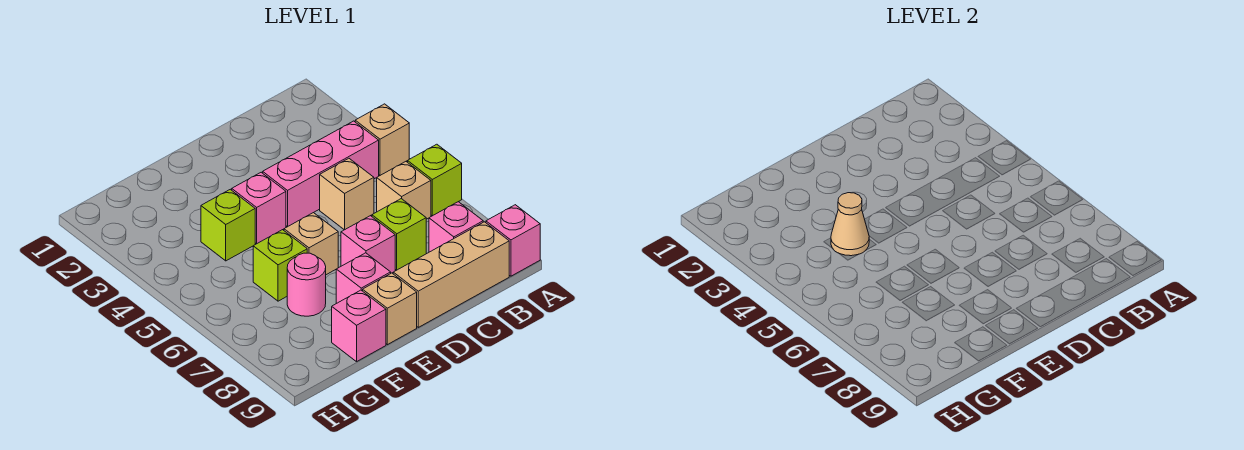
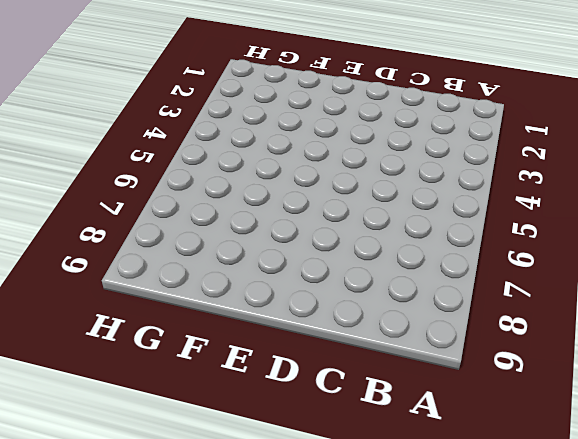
none -> tan 1x1 brick [355,104,409,175]
none -> lime 1x1 brick [408,144,462,216]
none -> pink 1x1 brick [486,205,540,276]

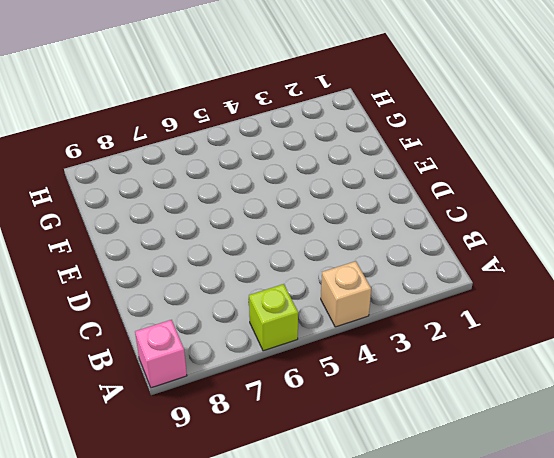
none -> pink 1x3 brick [263,121,379,227]
none -> tan 1x1 brick [377,162,431,219]
none -> pink 1x1 brick [429,202,483,252]

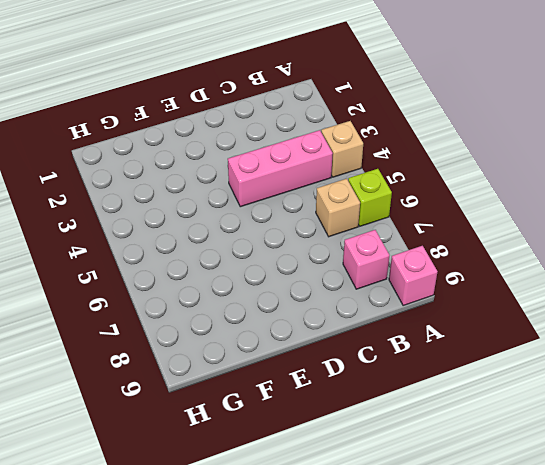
none -> tan 1x3 brick [393,222,509,327]
none -> tan 1x1 brick [320,158,374,230]
none -> lime 1x1 brick [372,199,426,270]

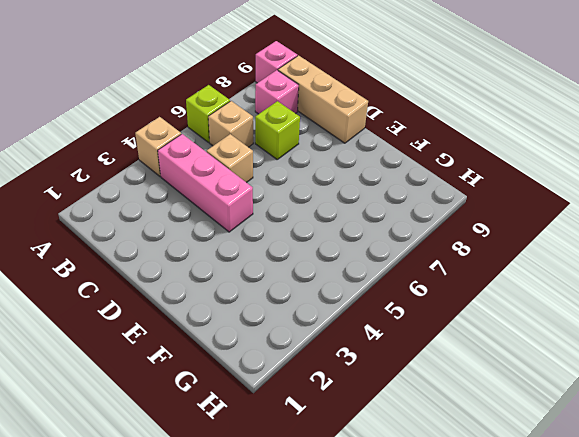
none -> pink 1x1 brick [341,216,395,273]
none -> pink 1x1 brick [232,172,286,244]
none -> tan 1x1 brick [284,213,338,275]

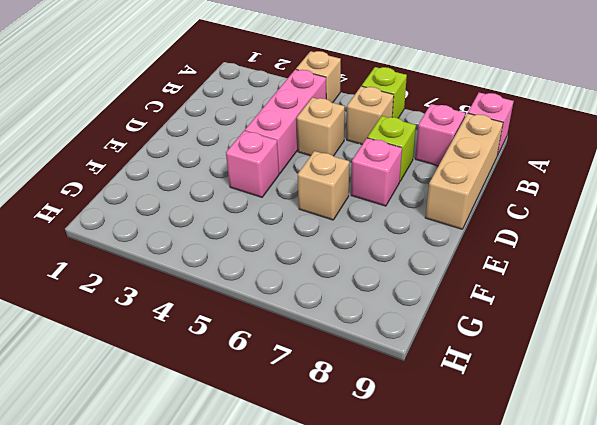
none -> pink 1x1 brick [336,253,391,303]
none -> tan 1x1 brick [363,273,417,345]
none -> lime 1x1 brick [201,189,255,261]

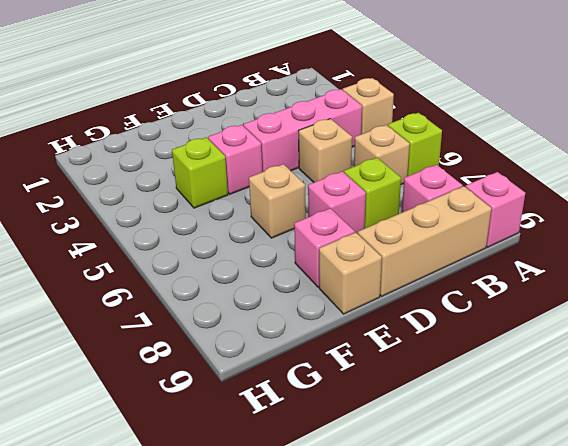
none -> lime 1x1 brick [253,230,307,301]
none -> pink 1x1 round brick [287,253,326,316]
none -> pink 1x1 brick [332,290,386,362]

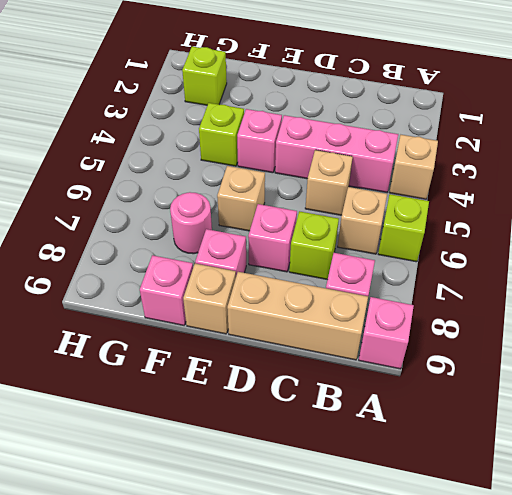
lime 1x1 brick [182,46,227,105] -> lime 1x1 brick moved to [253,230,307,301]
none -> tan 1x1 cone [831,193,869,256]

